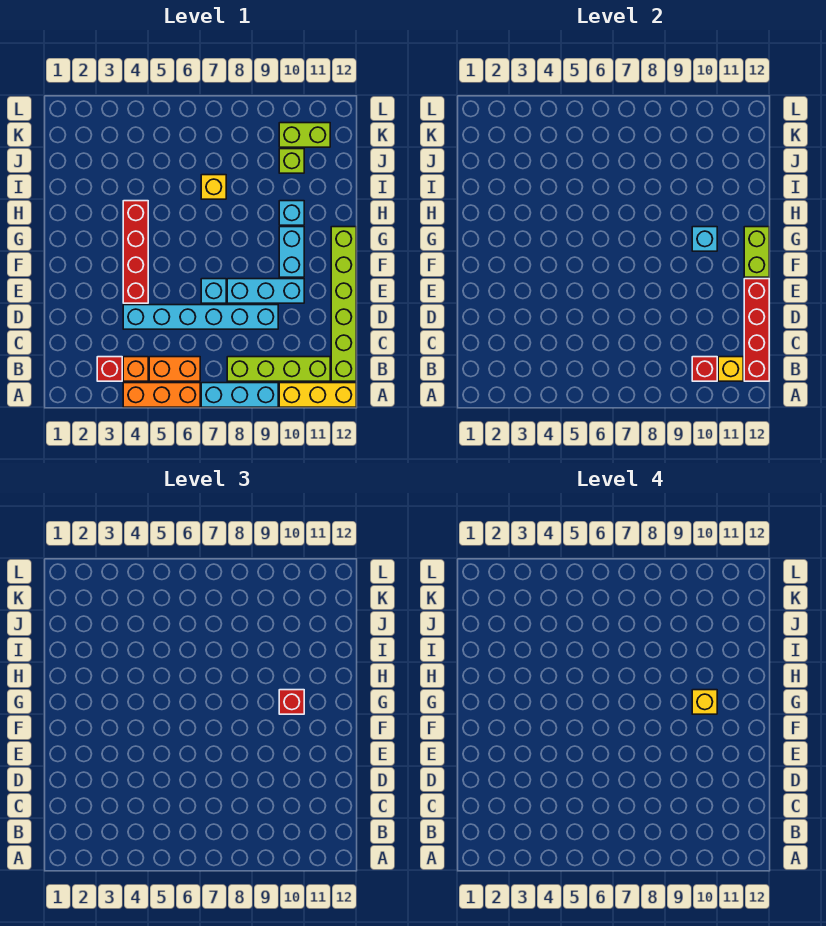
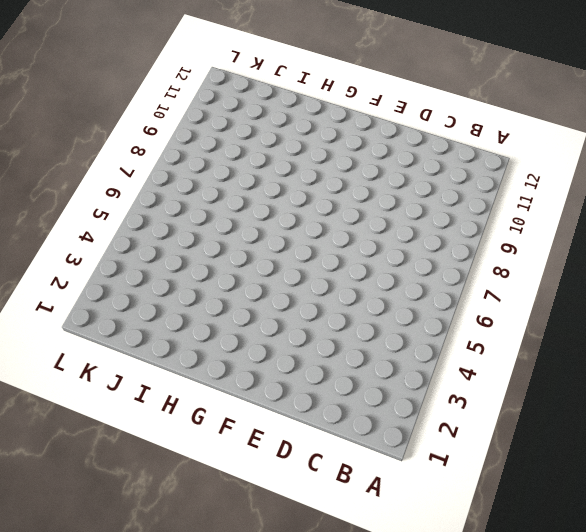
none -> orange 1x3 brick [123,383,200,407]
none -> cyan 1x3 brick [201,383,278,407]
none -> yellow 1x3 brick [279,383,356,407]

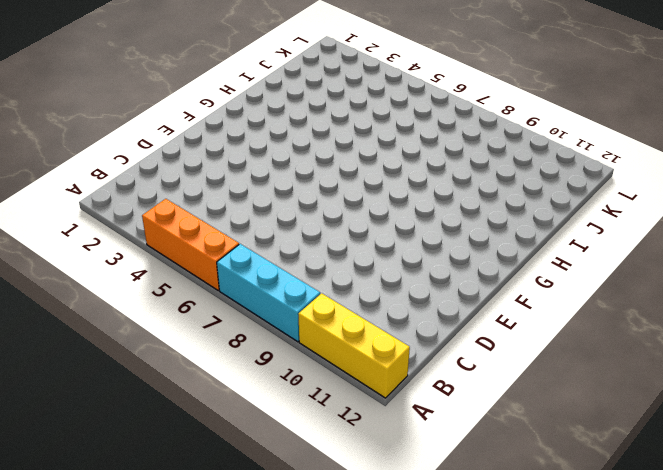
none -> red 1x1 brick [97,357,122,381]
none -> orange 1x1 brick [123,357,148,381]
none -> orange 1x2 brick [149,357,200,381]

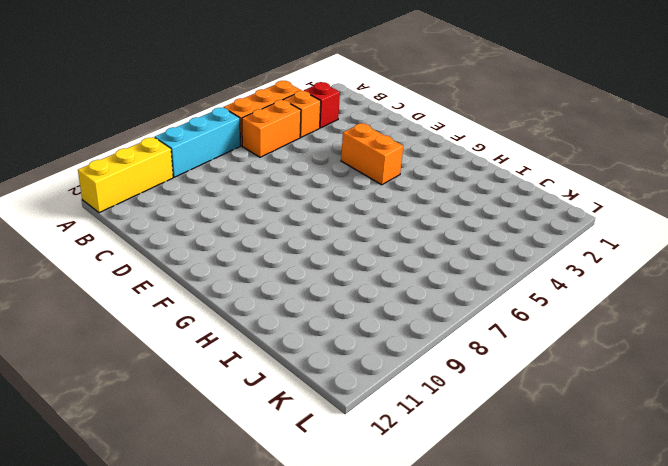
orange 1x2 brick [341,123,403,185] -> red 1x4 brick [123,201,148,303]
none -> lime 1x4 brick [227,357,330,381]
none -> lime 1x6 brick [331,227,356,381]
none -> cyan 1x6 brick [123,305,278,329]

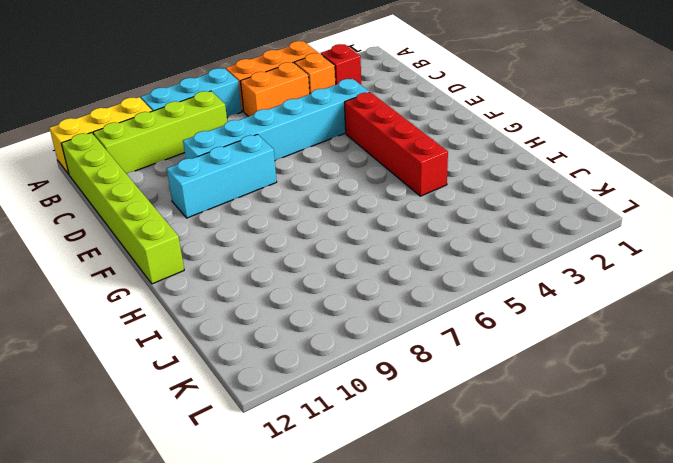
none -> cyan 1x1 brick [201,279,226,303]
none -> cyan 1x2 brick [279,227,304,277]
none -> cyan 1x1 brick [279,201,304,225]

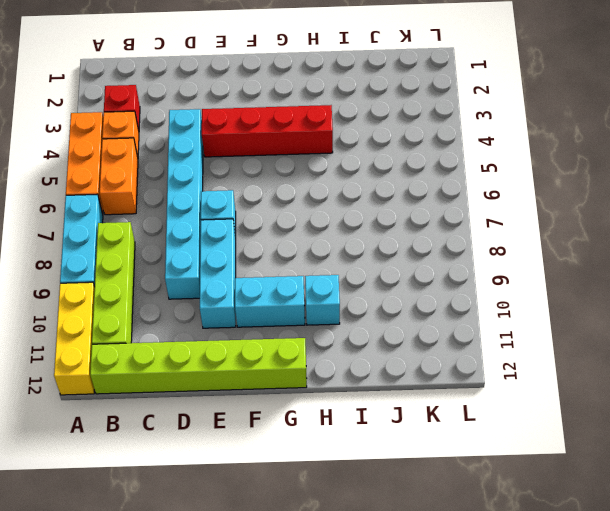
none -> yellow 1x1 brick [201,175,226,199]
none -> lime 1x1 brick [279,149,304,173]
none -> lime 1x2 brick [279,123,330,147]

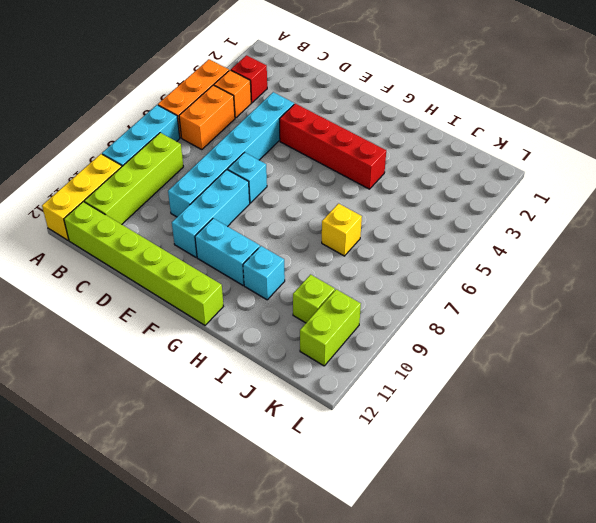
none -> red 1x1 brick [692,357,717,381]
none -> yellow 1x1 brick [718,357,743,381]
none -> red 1x4 brick [744,279,769,381]

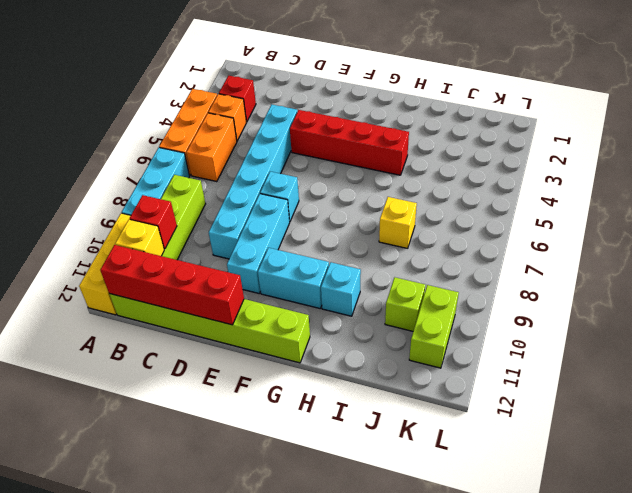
none -> lime 1x2 brick [744,227,769,277]
none -> cyan 1x1 brick [692,227,717,251]
none -> red 1x1 brick [279,690,304,714]

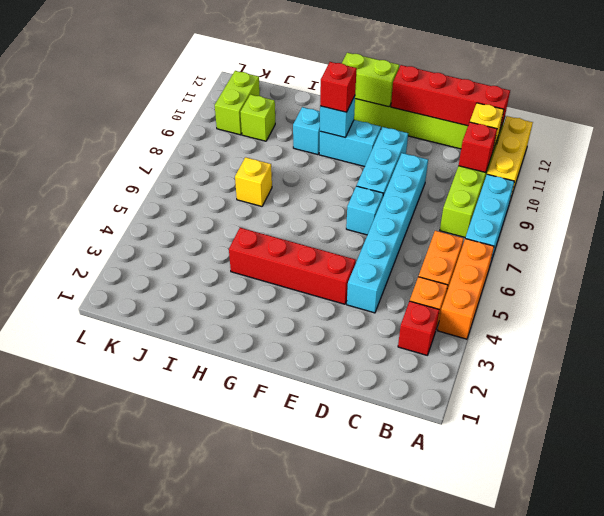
none -> yellow 1x1 brick [692,690,717,714]

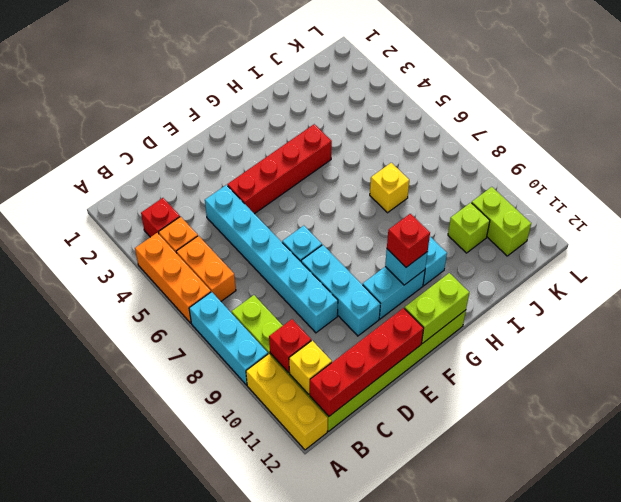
none -> yellow 1x1 brick [692,690,717,714]

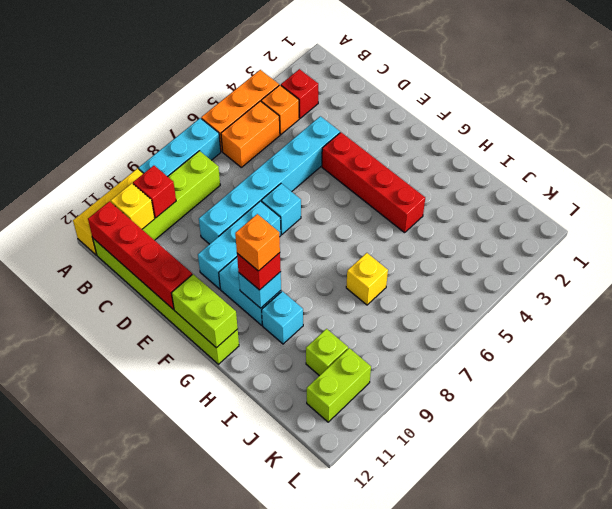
orange 1x1 brick [235,214,280,271] -> yellow 1x1 brick [692,690,717,714]

